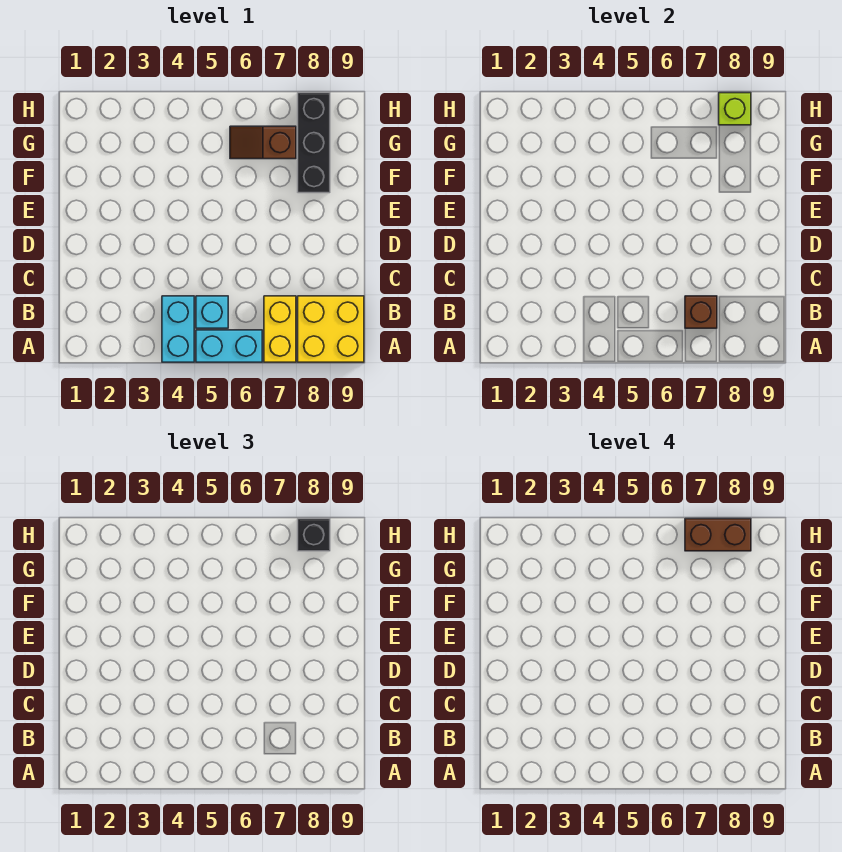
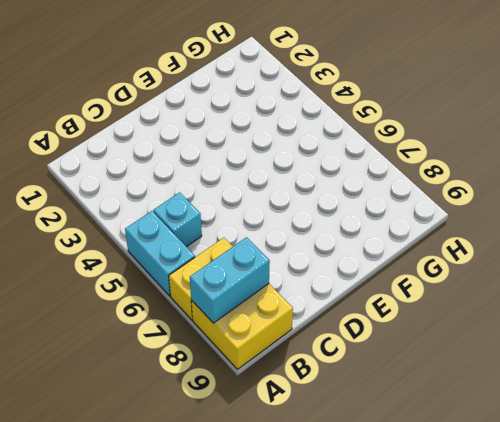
cyan 1x2 brick [190,237,270,323] -> cyan 1x2 brick moved to [162,296,194,362]
none -> black 1x3 brick [298,93,330,193]
none -> brown 1x2 slope [230,126,296,159]

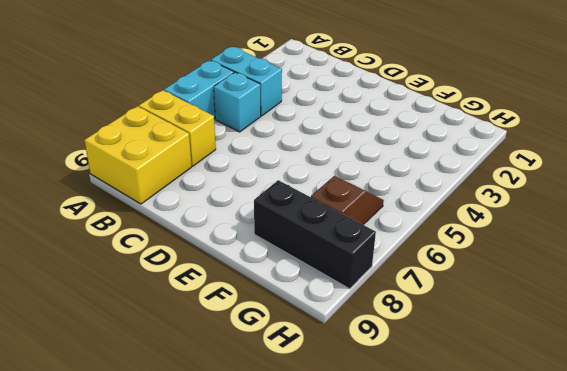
none -> brown 1x1 brick [685,296,717,328]
none -> lime 1x1 brick [719,93,751,125]

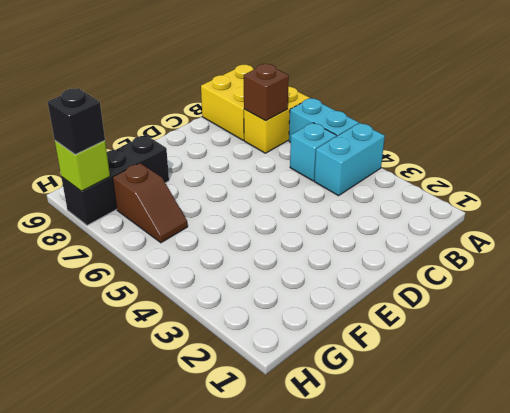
none -> brown 1x2 brick [685,519,751,551]

